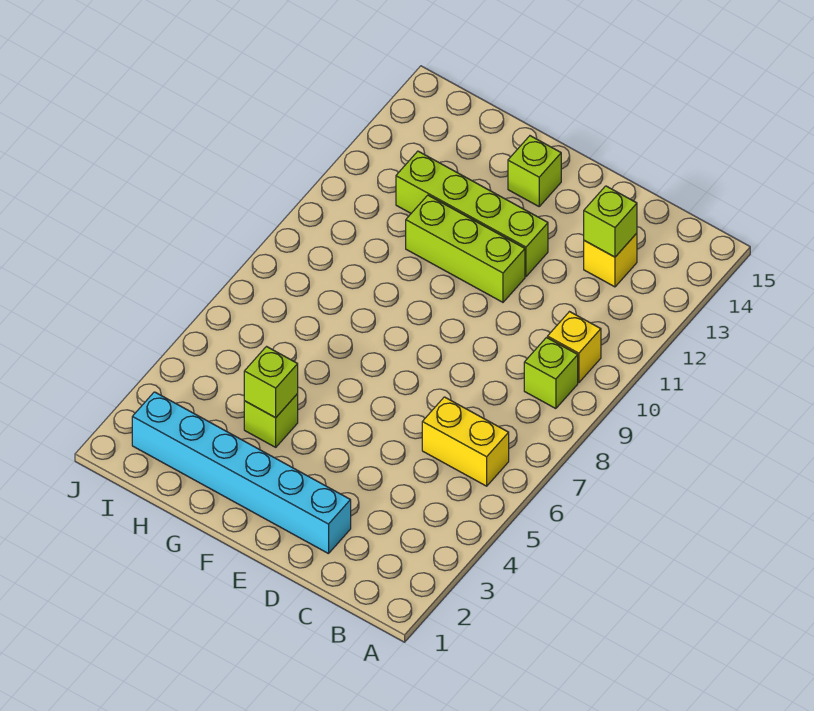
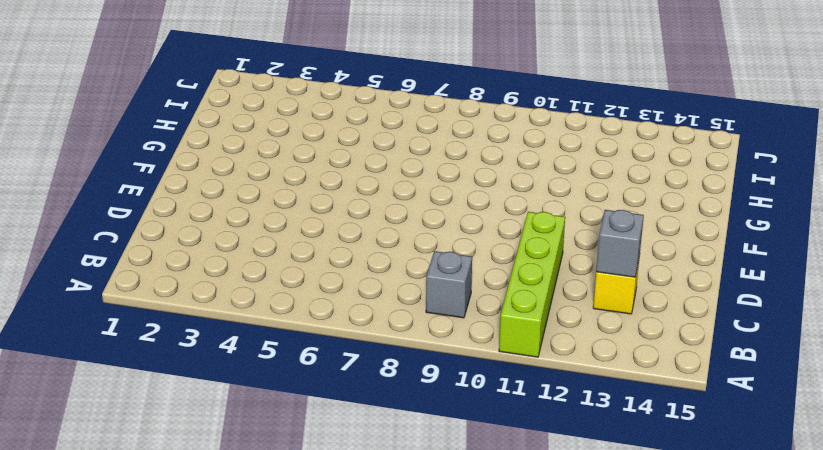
lime 1x4 brick [499,212,565,357] -> lime 1x4 brick moved to [396,151,548,276]
grey 1x1 brick [426,251,472,318] -> lime 1x1 brick [524,338,578,409]
grey 1x1 brick [596,210,644,277] -> lime 1x1 brick [584,186,637,257]
none -> yellow 1x2 brick [422,397,509,486]
none -> yellow 1x1 brick [548,312,601,383]

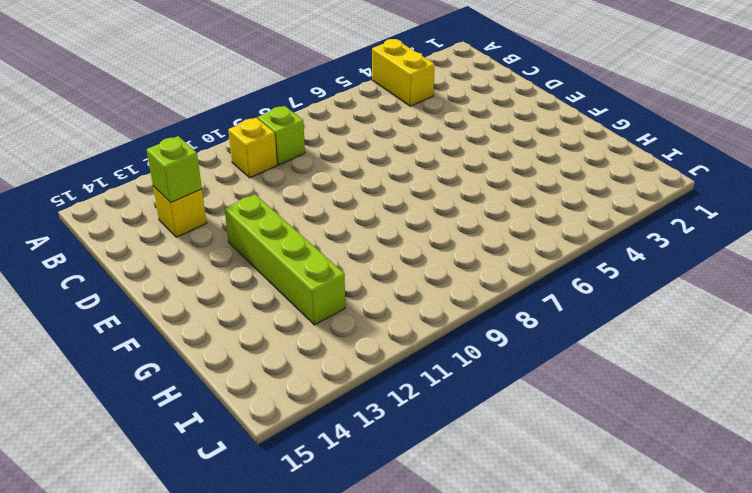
yellow 1x2 brick [372,39,435,106] -> yellow 1x2 brick moved to [422,397,509,486]
none -> cyan 1x6 brick [132,392,351,554]
none -> lime 1x3 brick [406,195,525,302]

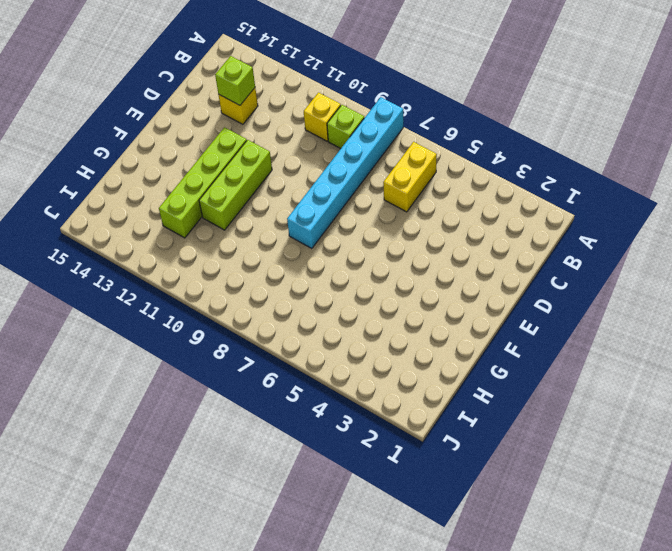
cyan 1x6 brick [287,97,403,249] -> cyan 1x6 brick moved to [132,392,351,554]
none -> lime 1x1 brick [508,136,561,206]
none -> lime 1x1 brick [244,394,298,447]

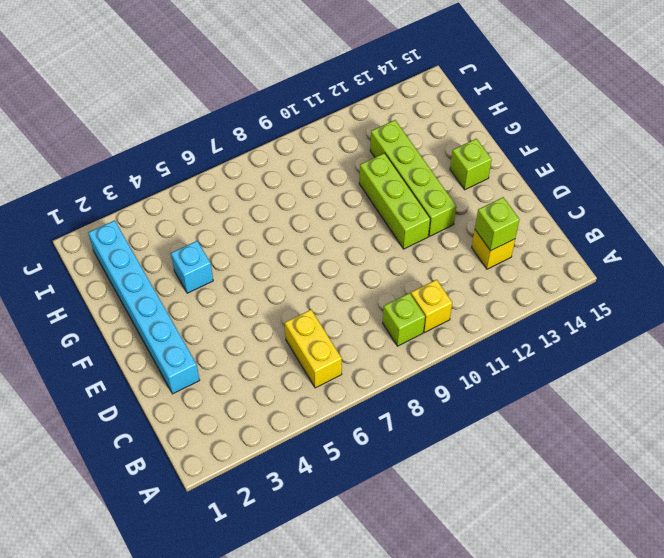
cyan 1x1 brick [171,241,213,293] -> lime 1x1 brick [244,394,298,447]
none -> lime 1x1 brick [244,347,298,418]

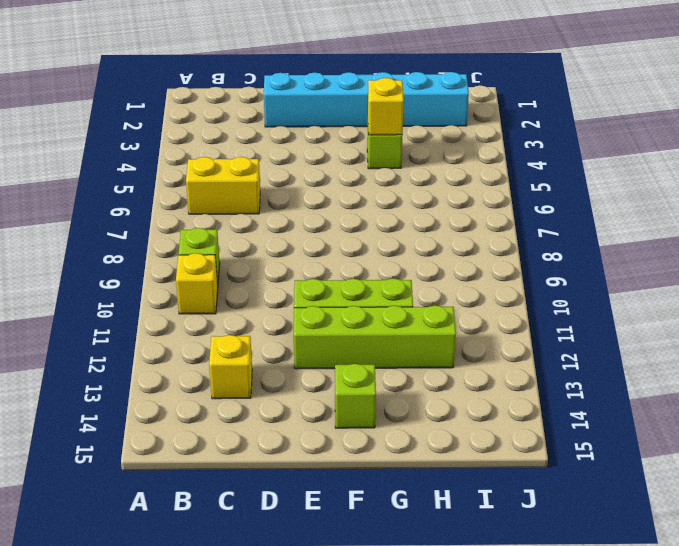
yellow 1x1 brick [368,78,404,135] -> lime 1x1 brick [244,347,298,418]
none -> lime 1x1 brick [584,186,637,257]

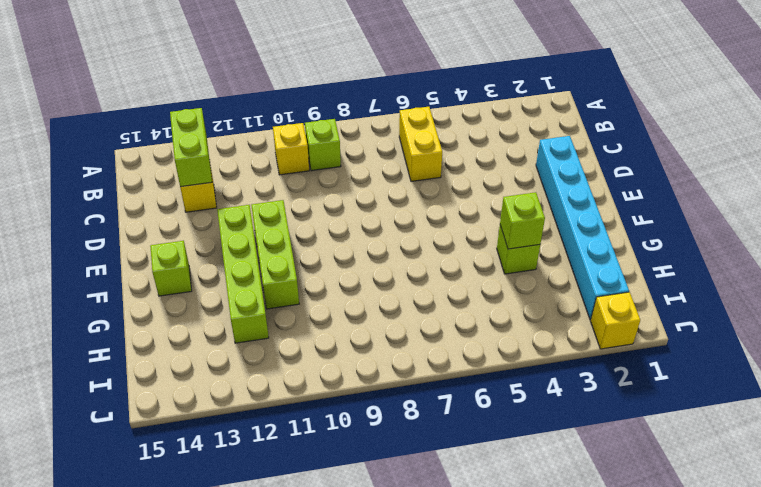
lime 1x2 brick [170,108,212,187] -> lime 1x1 brick [584,186,637,257]
yellow 1x1 brick [591,292,640,349] -> none

